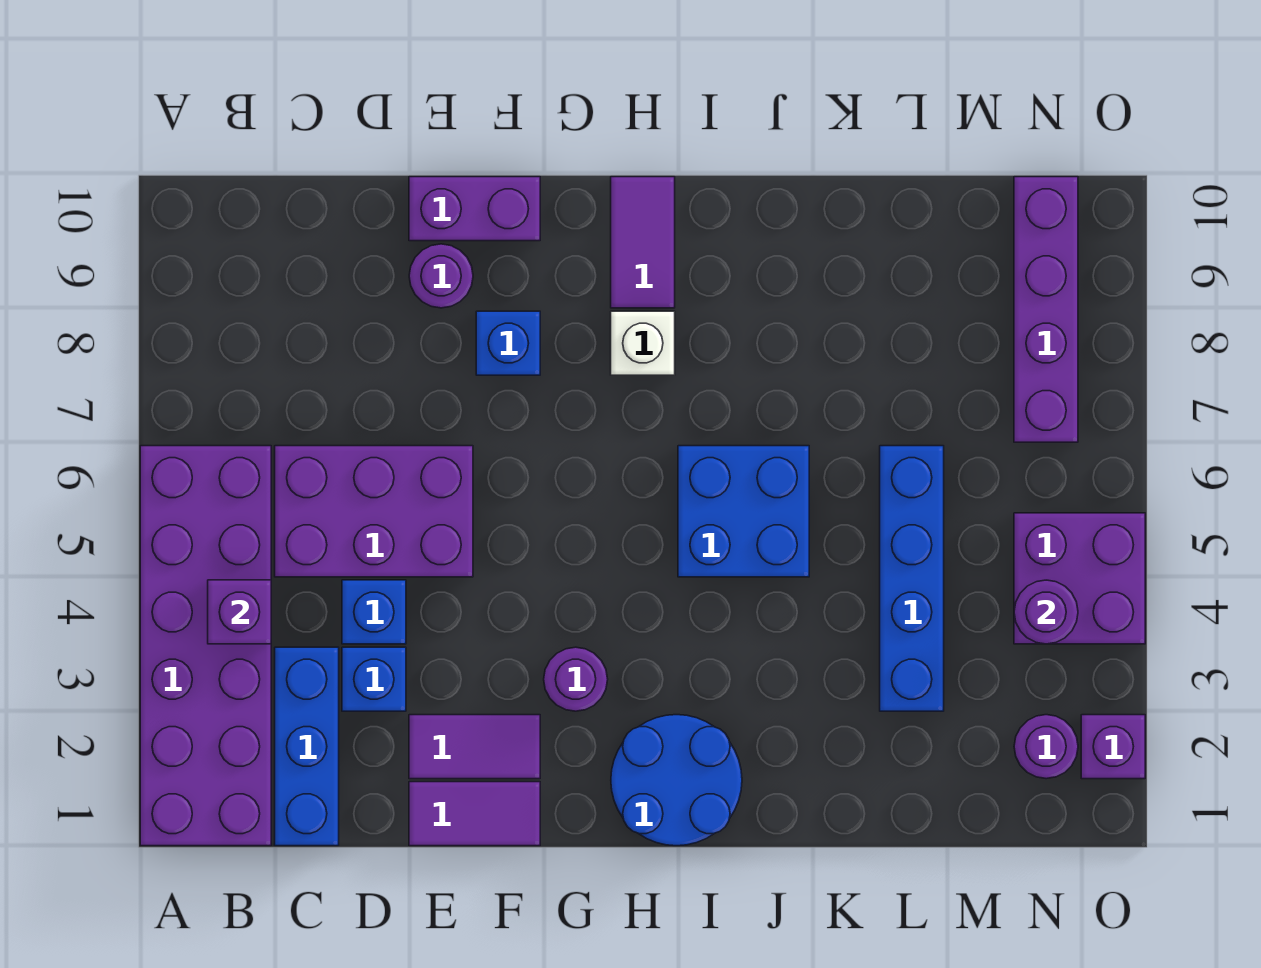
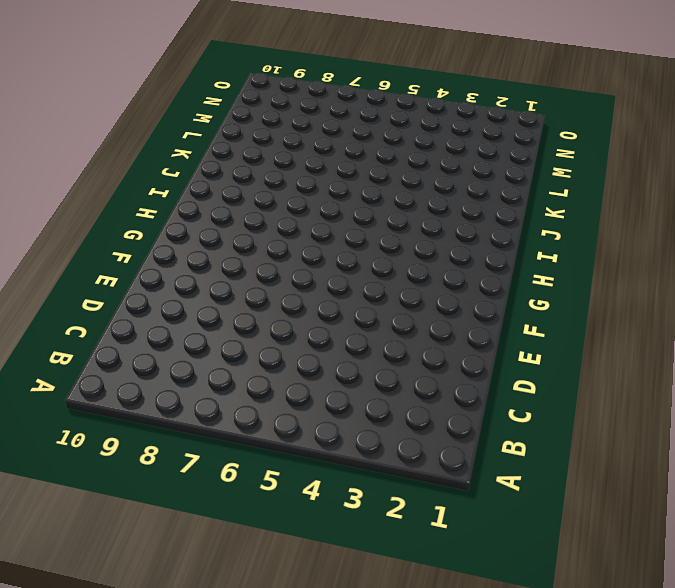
none -> purple 2x6 brick [140,446,271,846]
none -> blue 1x3 brick [275,647,339,846]
none -> purple 2x3 brick [275,446,473,577]

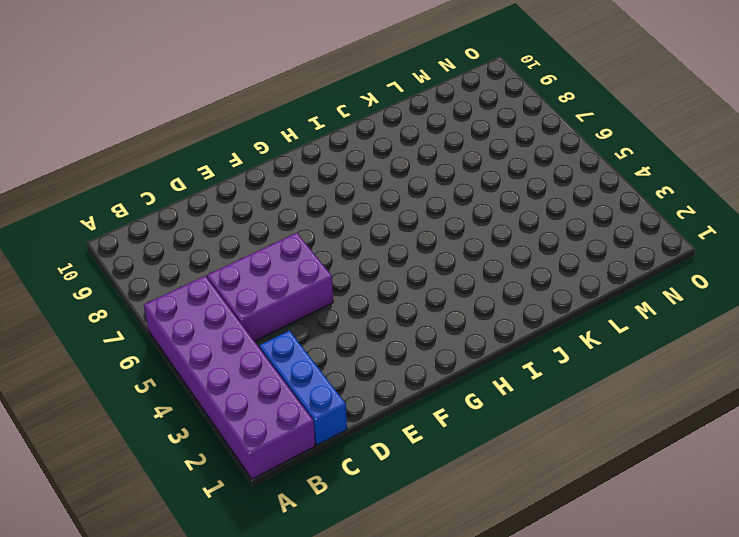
none -> blue 1x1 brick [342,647,406,711]
none -> blue 1x1 brick [342,580,406,644]
none -> purple 1x2 tile [409,782,540,846]

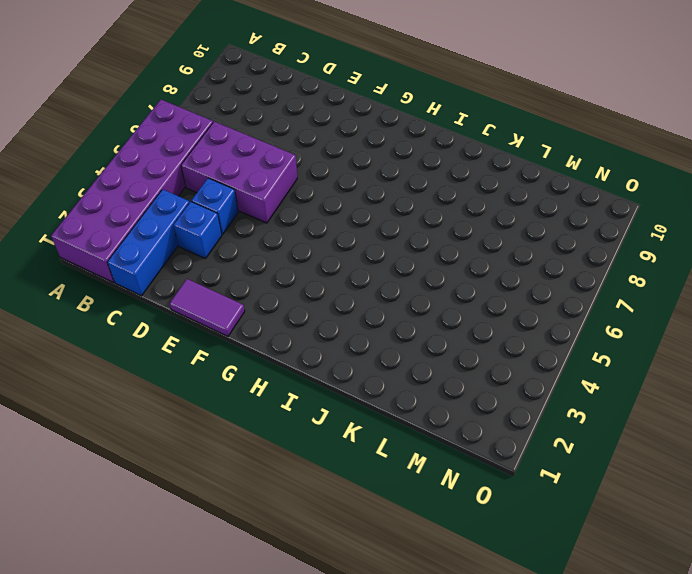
none -> purple 1x2 tile [409,715,540,779]
none -> purple 1x1 round brick [409,244,473,308]
none -> purple 1x2 brick [409,177,540,241]

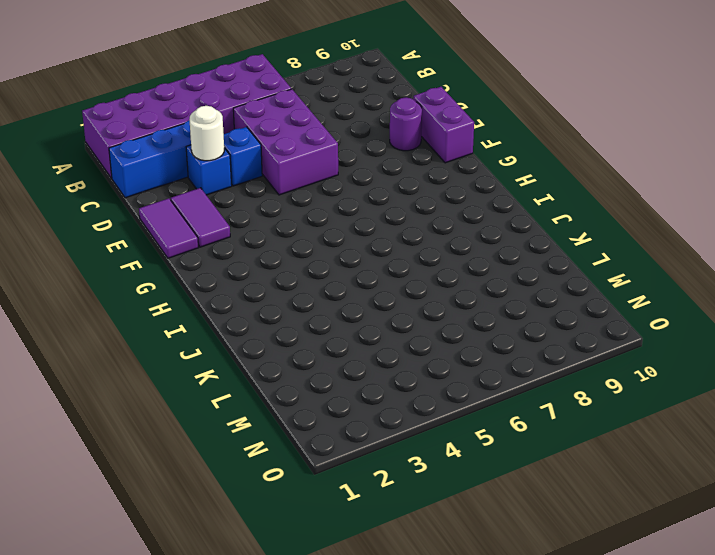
white 1x1 round brick [189,106,224,161] -> none
none -> blue 1x1 brick [476,311,540,375]
none -> purple 1x1 round brick [544,647,608,711]
none -> blue 2x2 round brick [611,715,742,846]

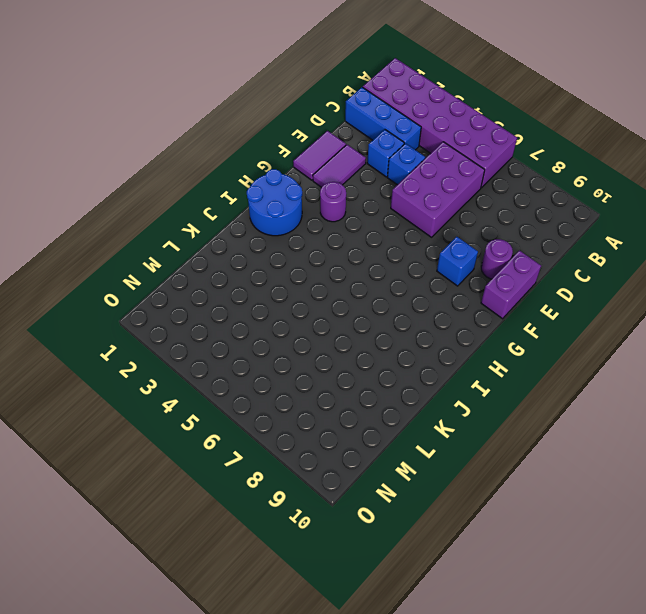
none -> white 1x1 brick [611,311,675,375]
none -> purple 1x2 tile [611,177,675,308]
none -> blue 2x2 brick [678,446,809,577]

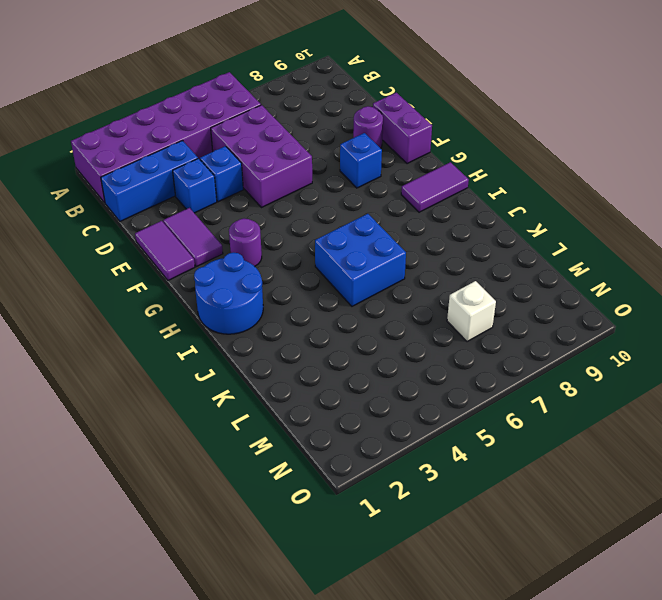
white 1x1 brick [447,281,496,342] -> white 1x1 brick moved to [611,311,675,375]
none -> blue 1x4 brick [880,446,944,711]
none -> purple 1x1 round brick [1014,715,1078,779]
none -> purple 2x2 brick [1014,513,1145,644]

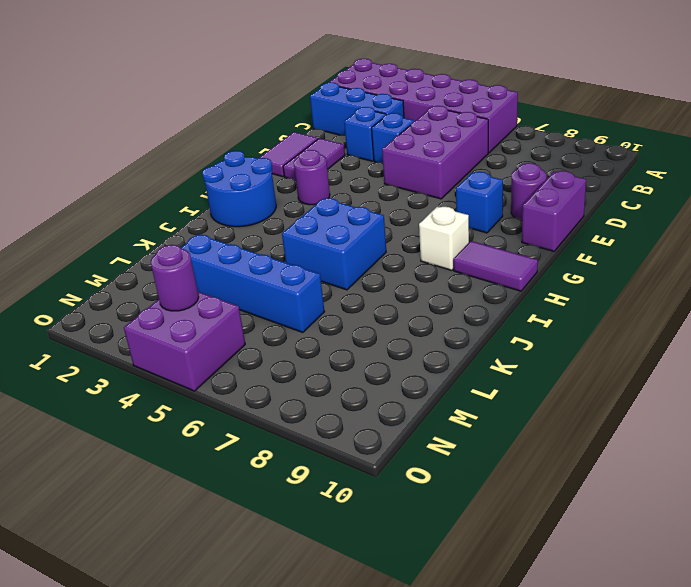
none -> purple 1x1 round brick [1014,715,1078,779]
none -> purple 1x4 brick [1014,177,1078,442]
none -> purple 1x1 brick [1081,715,1145,779]

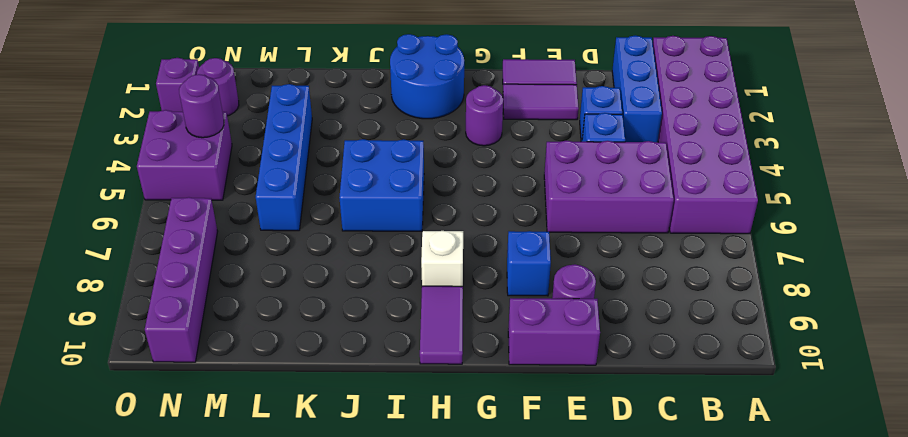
none -> purple 1x1 brick [208,580,271,644]

